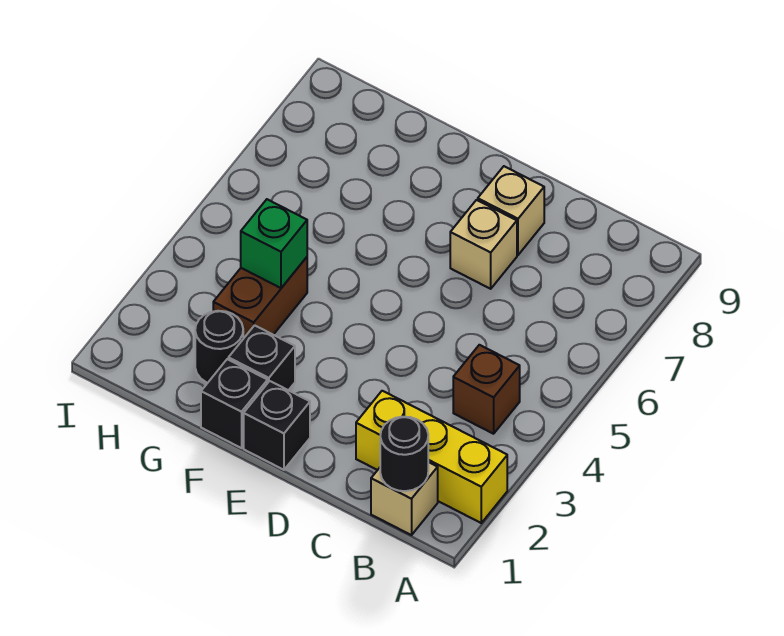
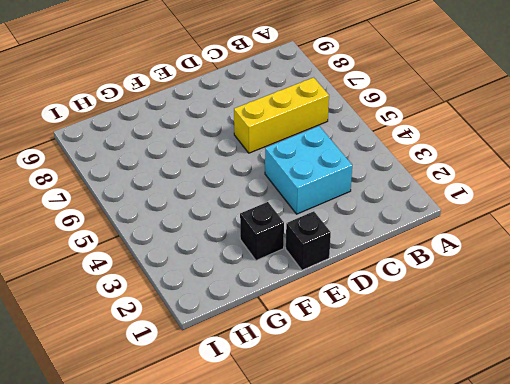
yellow 1x3 brick [234,77,329,153] -> yellow 1x3 brick moved to [356,391,507,523]
cyan 2x2 brick [265,126,352,214] -> none
none -> tan 1x1 brick [371,462,438,535]
none -> brown 1x1 brick [453,345,520,434]
none -> tan 1x1 brick [450,200,517,289]

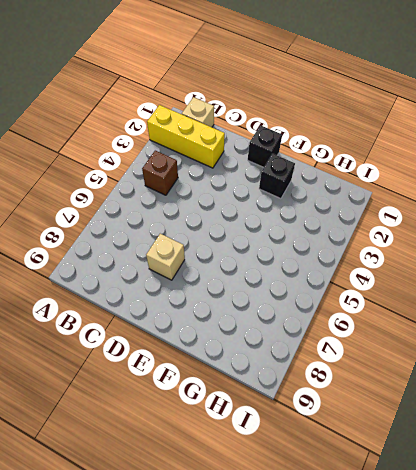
none -> tan 1x1 brick [478,166,544,255]
none -> black 1x1 brick [201,359,268,448]
none -> black 1x1 round brick [195,311,243,383]

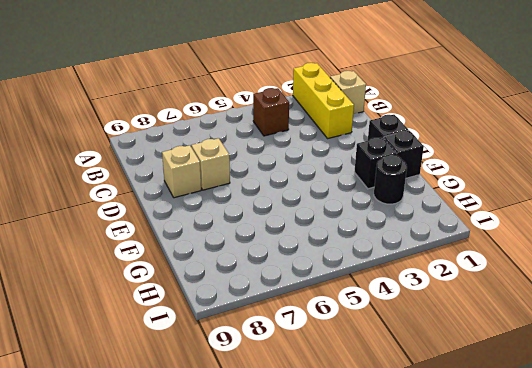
none -> brown 1x2 brick [213,257,307,339]
none -> black 1x1 round brick [380,417,428,491]
none -> green 1x1 brick [241,199,307,288]

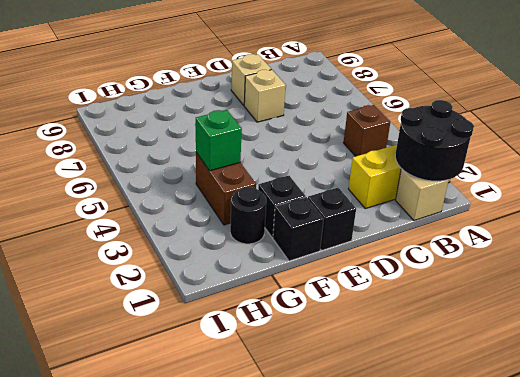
black 2x2 round brick [395,100,474,181] -> black 1x1 round brick [380,417,428,491]

